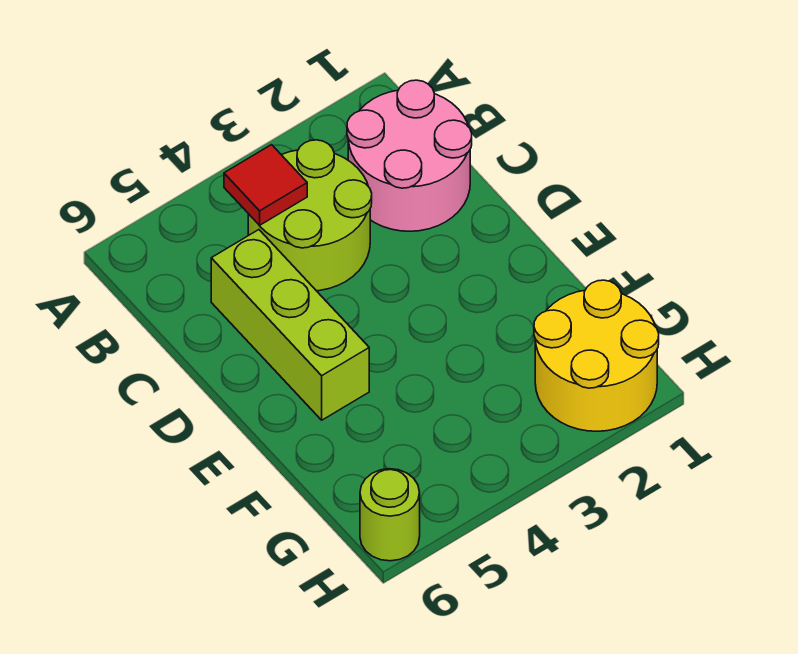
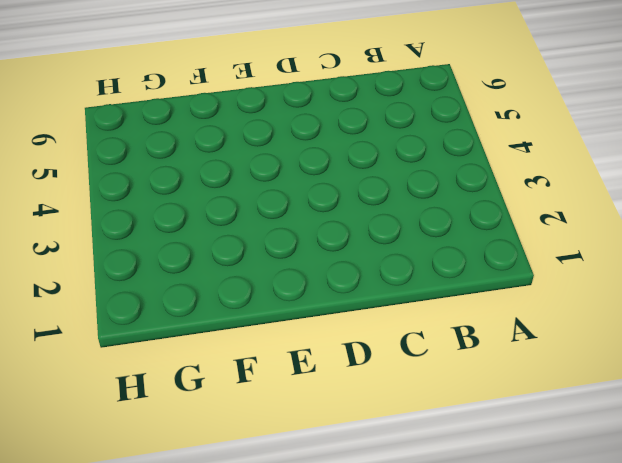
none -> pink 2x2 round brick [347,80,472,231]
none -> lime 2x2 round brick [248,140,372,291]

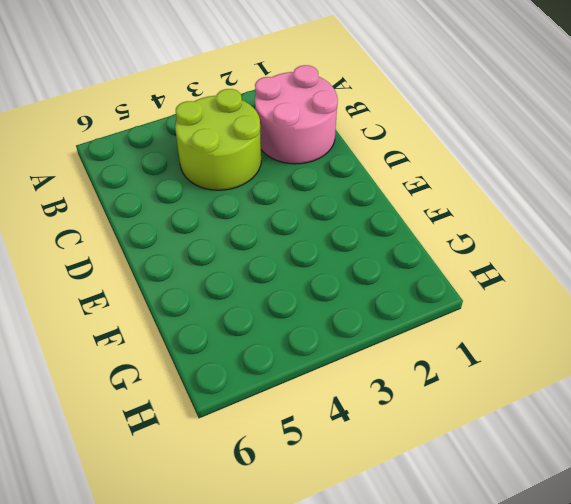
none -> lime 1x3 brick [211,230,369,420]
none -> yellow 2x2 round brick [534,280,659,431]

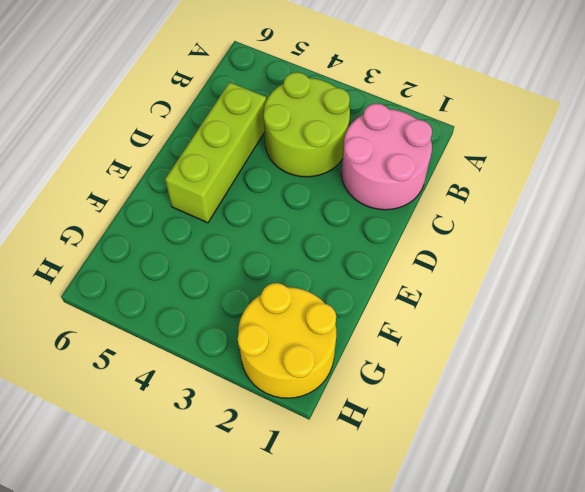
none -> lime 1x1 round brick [360,469,420,561]
none -> red 1x1 tile [224,145,307,225]

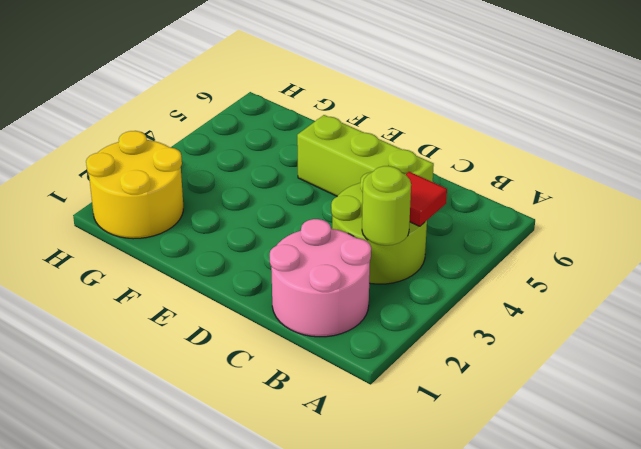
lime 1x1 round brick [362,166,411,245] -> lime 1x1 round brick moved to [360,469,420,561]

